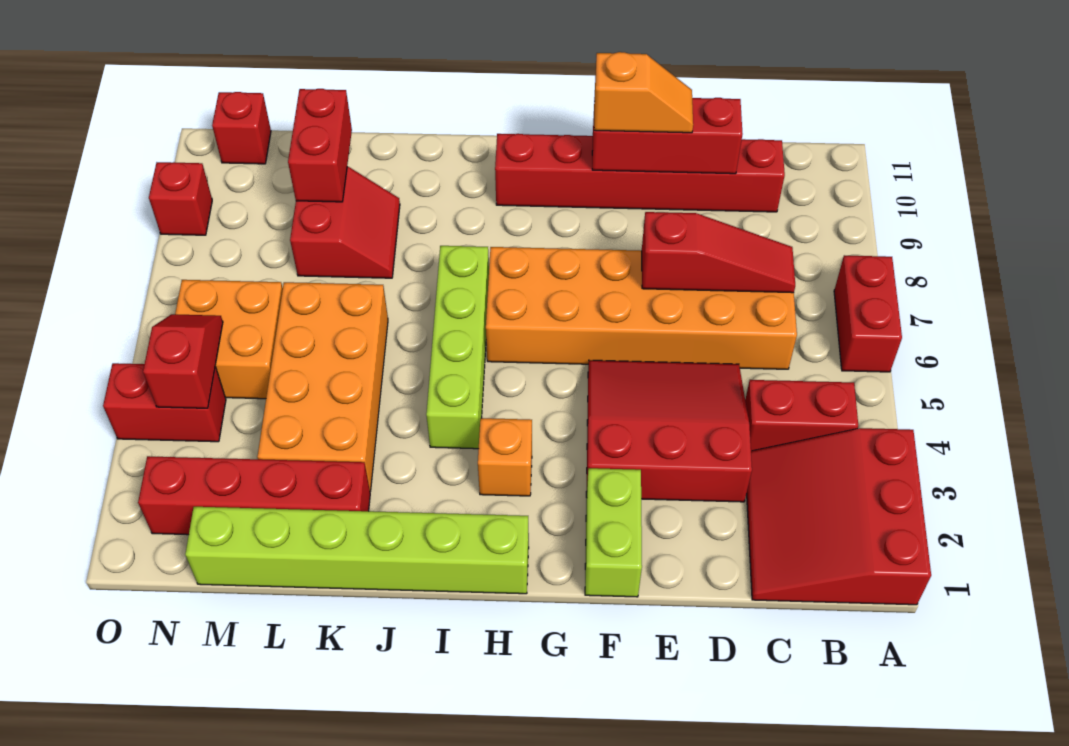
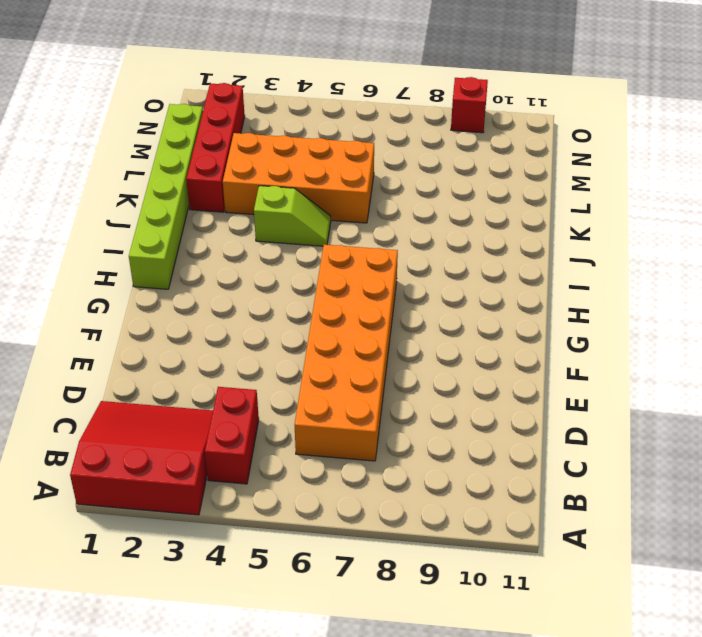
lime 1x2 slope [254,186,331,246] -> none
none -> red 1x2 brick [834,255,902,372]
none -> red 1x6 brick [495,134,785,212]
none -> red 3x3 slope [586,360,752,502]

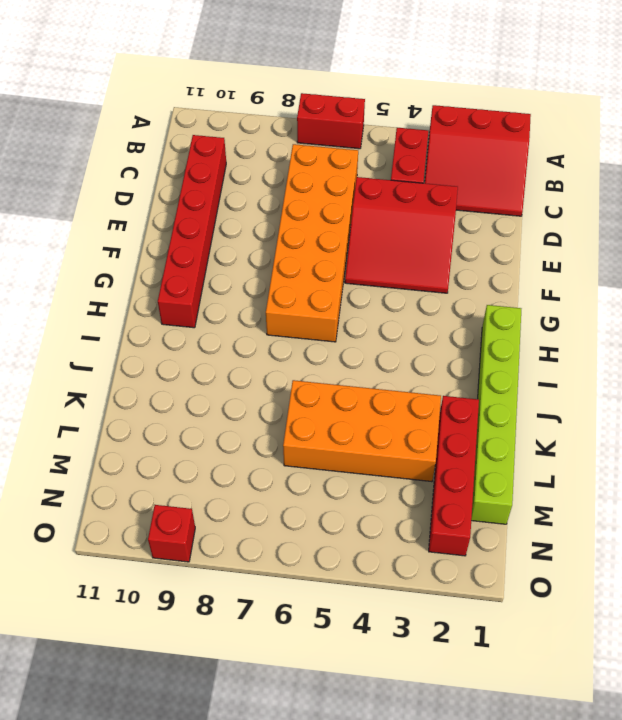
red 3x3 slope [345,177,458,293] -> red 3x3 slope turned to [586,360,752,502]
none -> lime 1x2 brick [585,468,642,597]
none -> orange 1x1 brick [478,418,532,496]
none -> lime 1x4 brick [426,246,489,449]

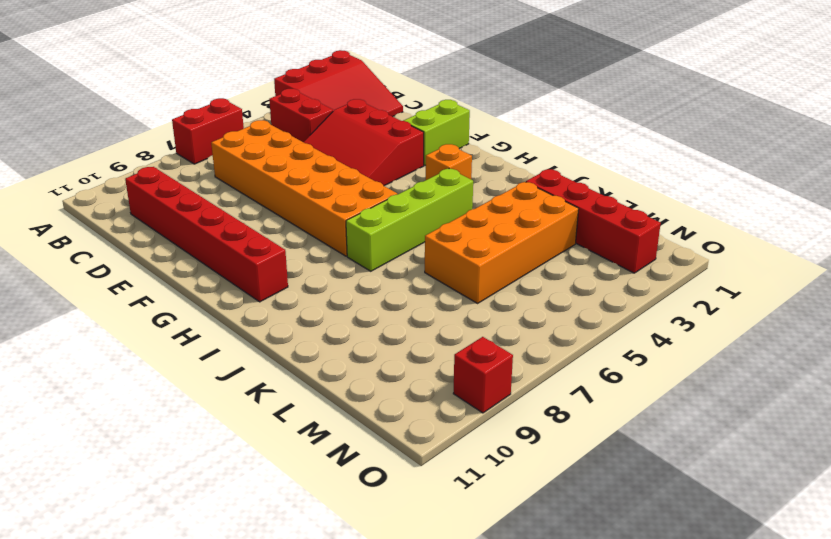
none -> lime 1x6 brick [185,507,529,594]
none -> red 2x2 slope [290,167,400,278]
none -> orange 2x2 brick [175,280,283,399]

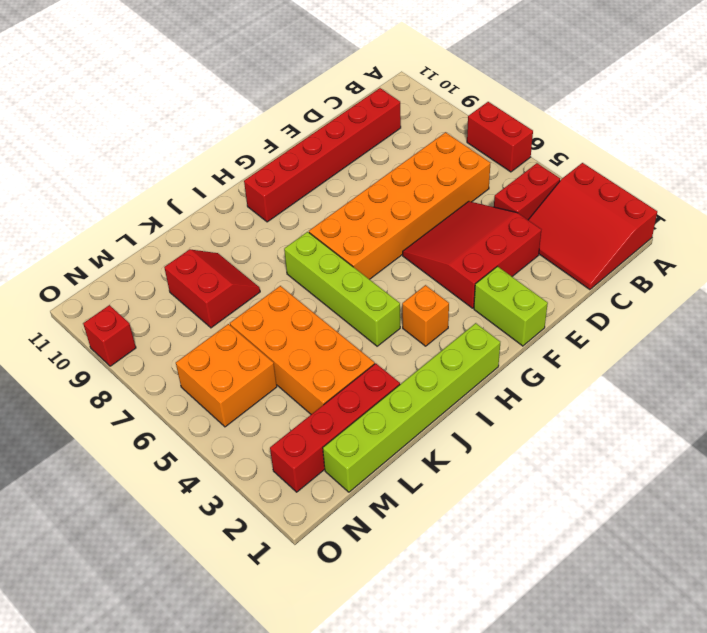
none -> red 1x2 brick [103,363,226,442]
none -> red 1x1 brick [212,92,271,164]
none -> red 1x3 slope [642,212,795,293]

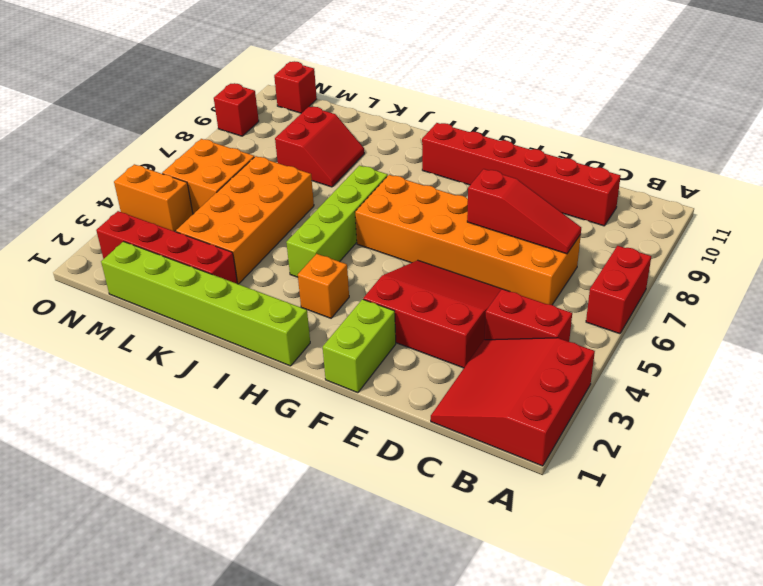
orange 1x2 brick [114,164,193,231] -> red 1x2 brick [103,363,226,442]
none -> red 1x3 brick [592,97,743,174]
none -> red 1x2 brick [288,89,352,202]
none -> red 1x2 slope [143,314,223,408]

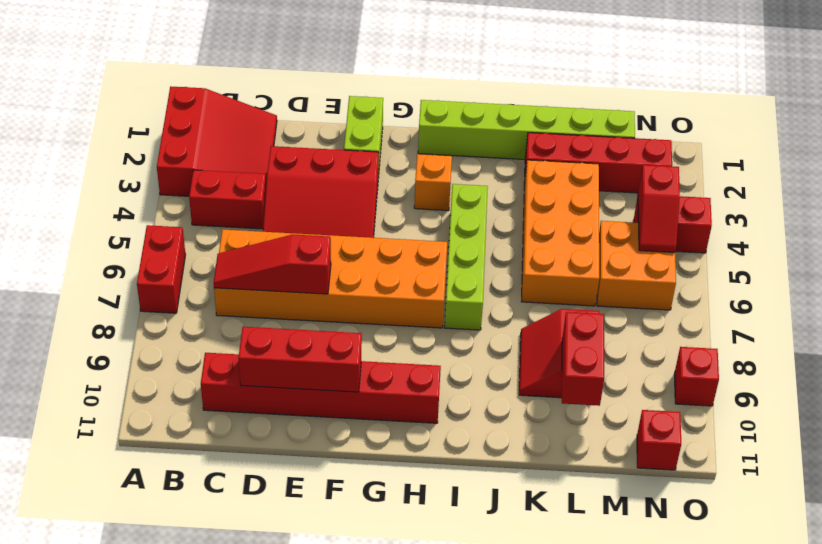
none -> orange 1x2 slope [594,52,693,133]

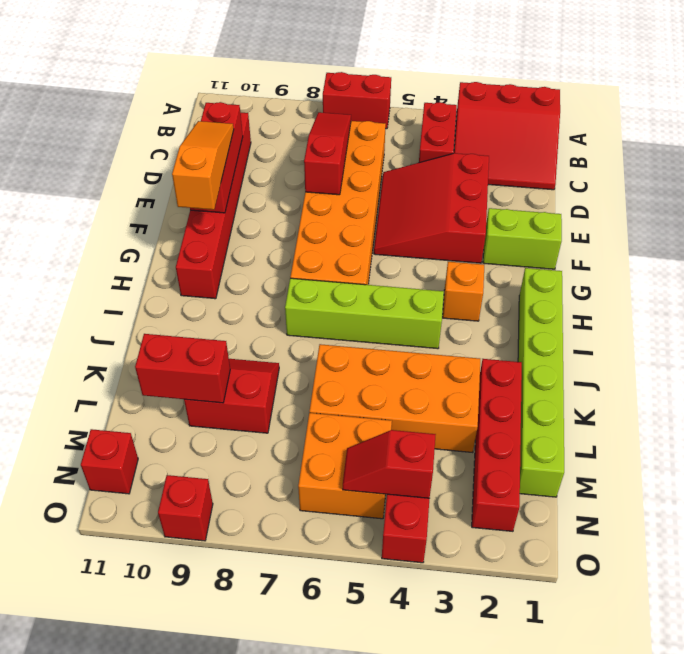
orange 1x3 slope [172,121,234,210] -> orange 1x2 slope [594,52,693,133]

